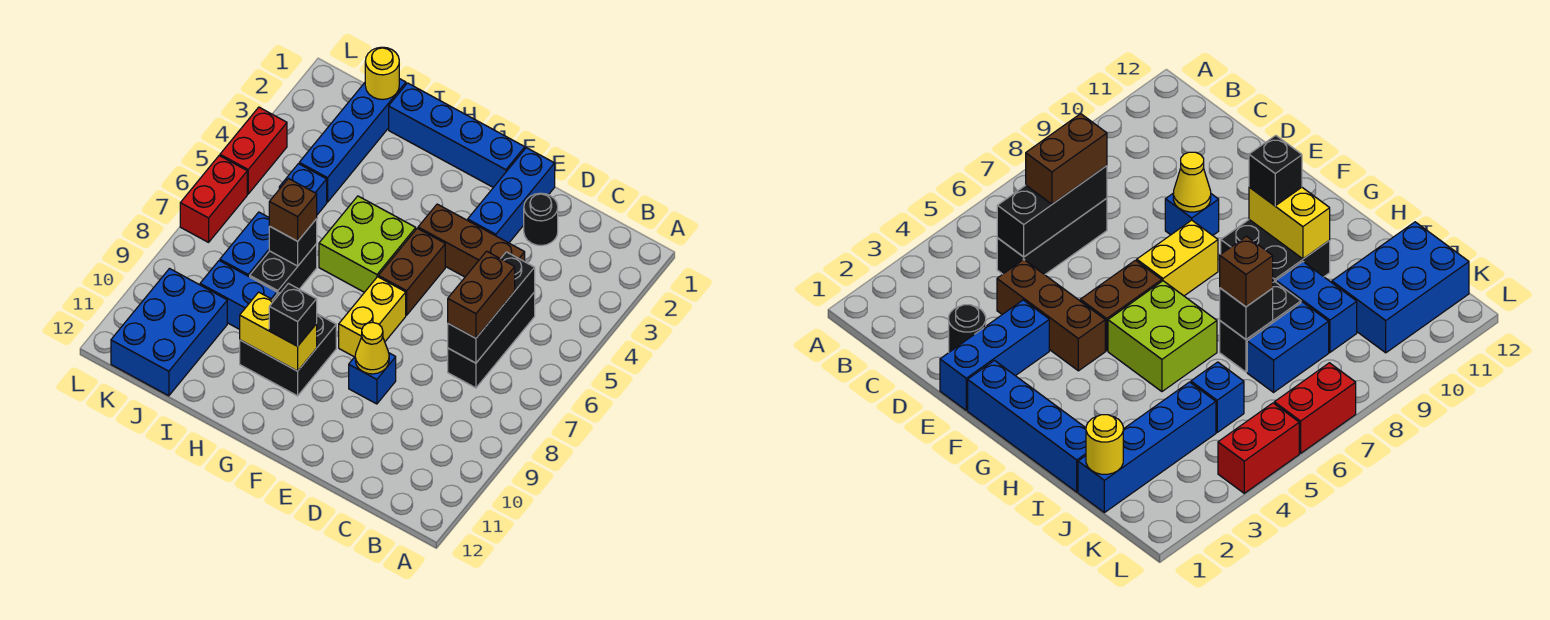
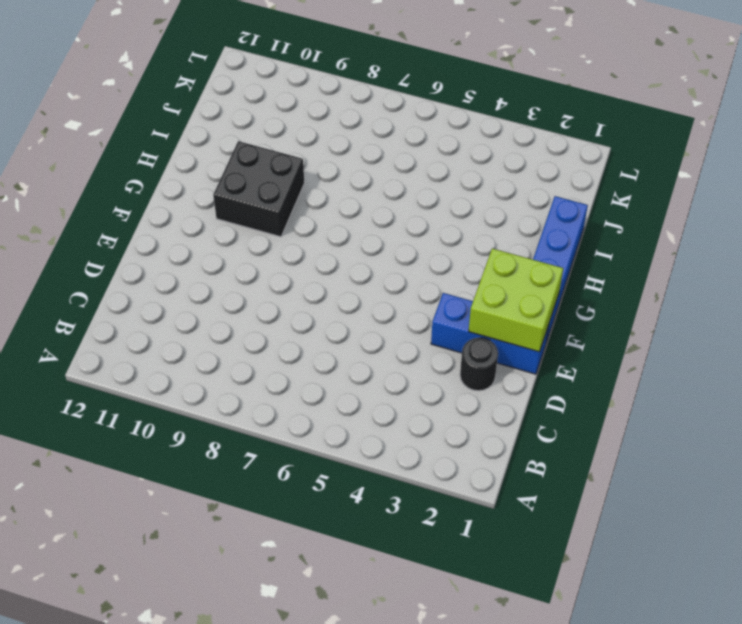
lime 2x2 brick [469,249,563,352] -> lime 2x2 brick moved to [319,196,416,292]
none -> black 1x3 brick [448,292,535,388]
none -> brown 1x3 brick [418,204,525,277]
none -> blue 1x1 brick [349,353,396,404]

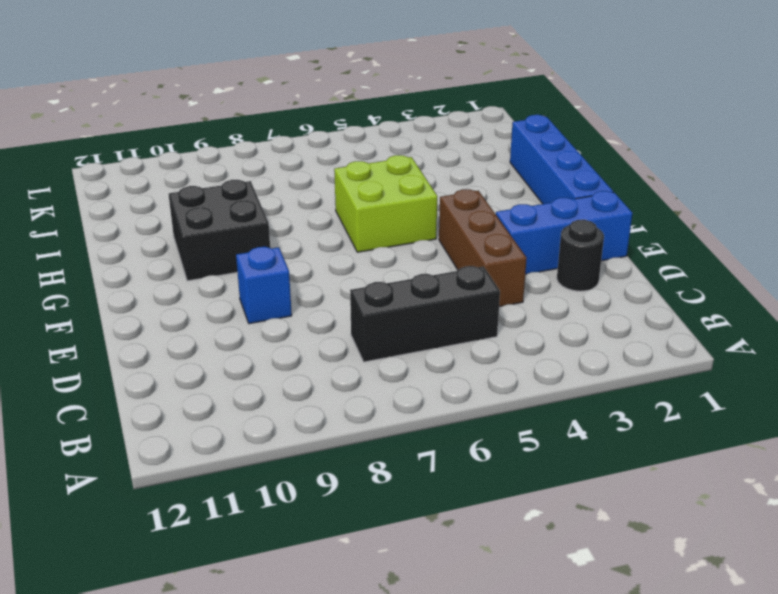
none -> brown 1x2 brick [378,228,445,315]
none -> yellow 1x2 brick [339,277,406,357]
none -> black 1x2 brick [250,244,317,294]

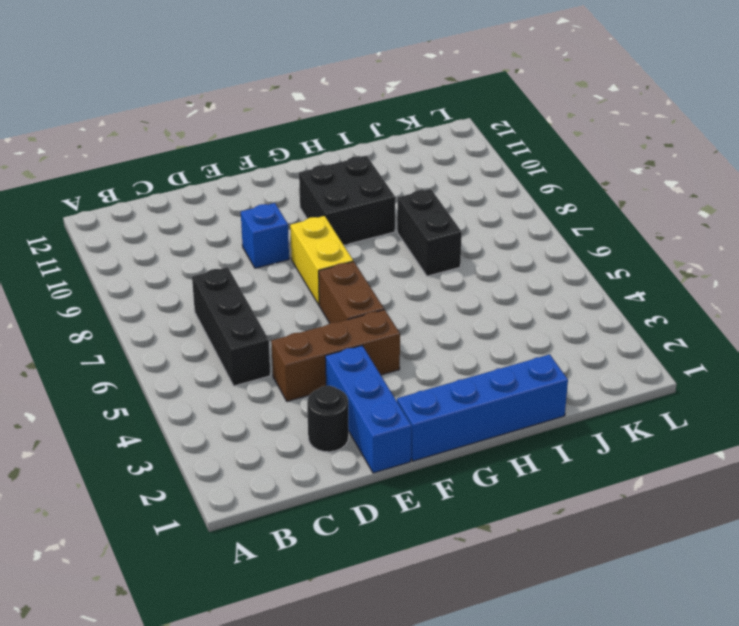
none -> lime 2x2 brick [319,196,416,292]
none -> blue 1x2 brick [200,261,277,329]
none -> blue 1x4 brick [299,79,406,202]

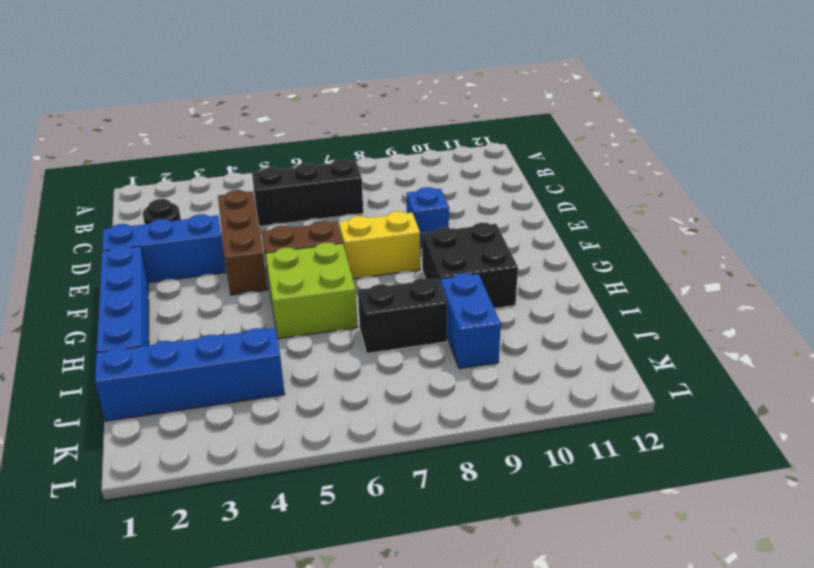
none -> blue 1x1 brick [279,164,327,215]
none -> blue 1x2 brick [220,212,269,277]
none -> blue 2x3 brick [111,269,227,396]

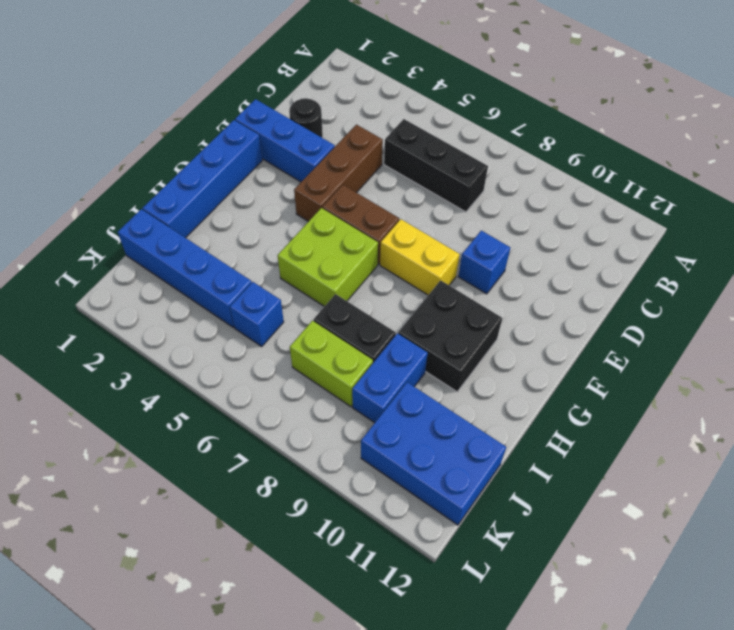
lime 1x2 brick [290,321,373,407] -> blue 1x2 brick [220,212,269,277]
none -> red 1x2 brick [220,107,287,194]
none -> red 1x2 brick [180,156,247,242]
none -> black 1x3 brick [448,252,535,363]

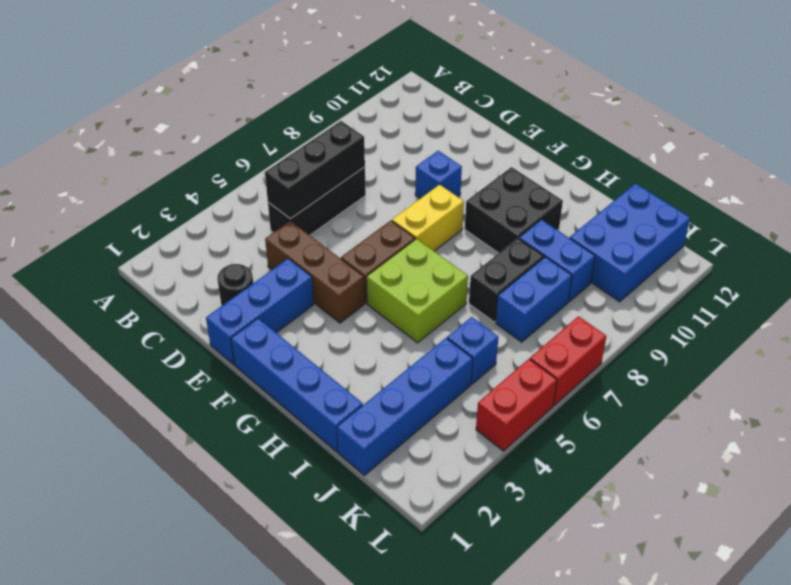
none -> yellow 1x1 cone [355,322,389,374]
none -> yellow 1x2 brick [240,292,317,371]
none -> black 1x1 brick [269,219,317,266]

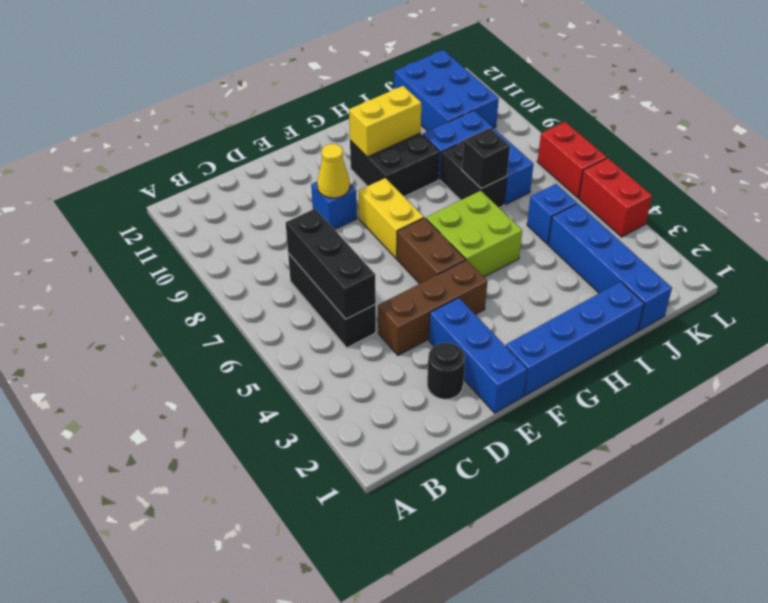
none -> yellow 1x1 round brick [365,47,399,99]
none -> brown 1x2 brick [448,251,515,338]
none -> black 1x1 brick [269,283,317,346]

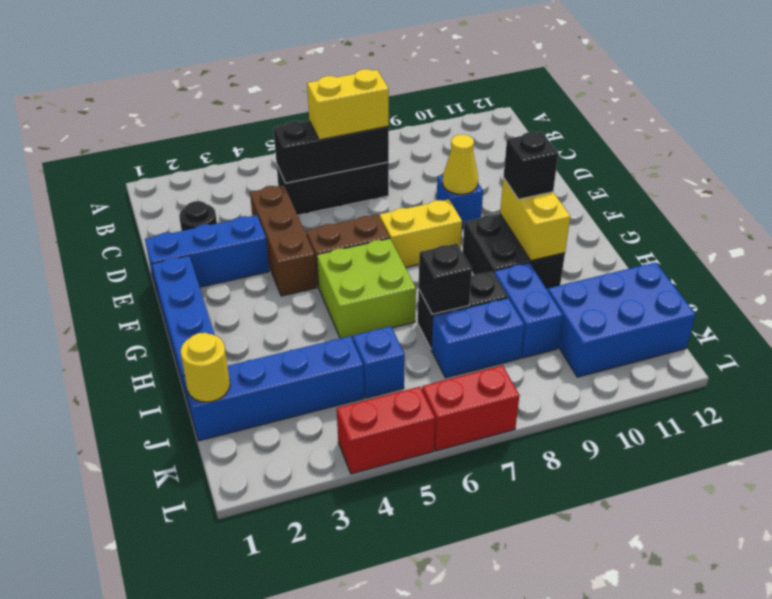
yellow 1x2 brick [307,69,389,140] -> brown 1x2 brick [448,251,515,338]
none -> brown 1x1 brick [269,179,317,241]

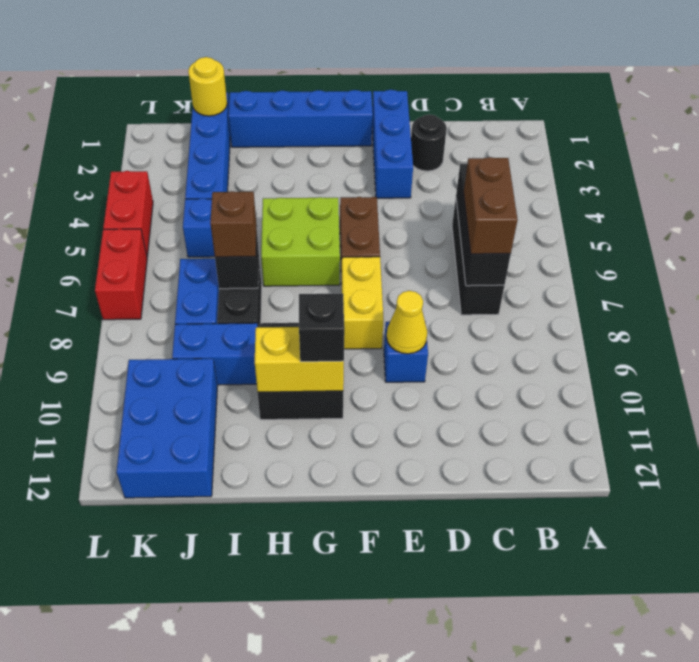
none -> brown 1x3 brick [418,204,525,277]

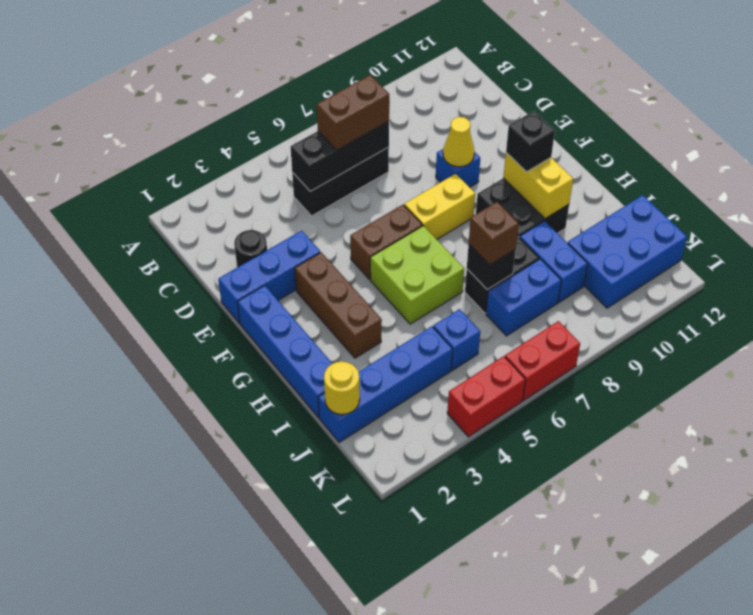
brown 1x3 brick [295,252,382,358] -> brown 1x3 brick moved to [418,204,525,277]

